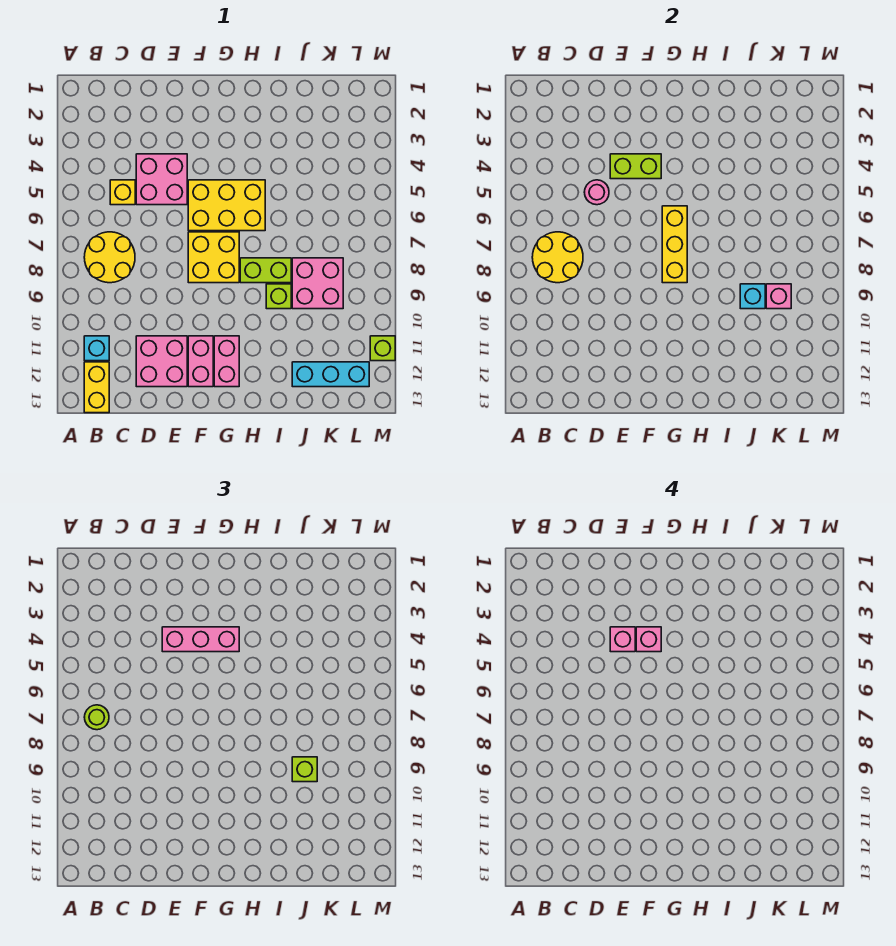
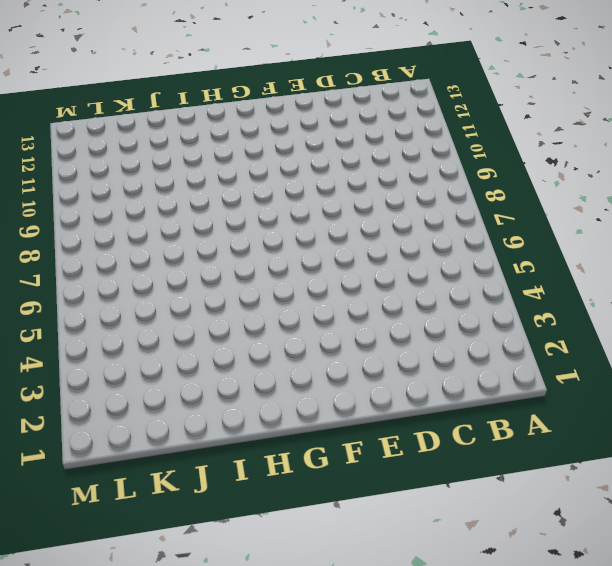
none -> yellow 2x2 round brick [84,232,135,283]
none -> cyan 1x1 brick [84,336,109,361]
none -> yellow 1x2 brick [84,362,109,413]

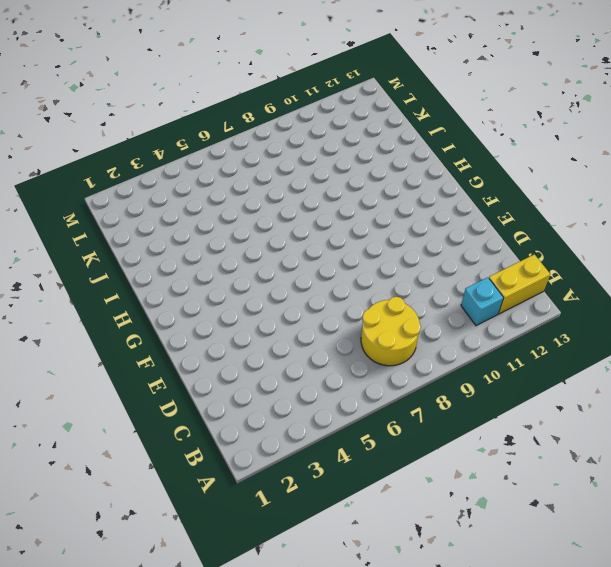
none -> yellow 1x1 brick [110,180,135,205]
none -> pink 2x2 brick [136,154,187,205]
none -> pink 2x2 brick [136,336,187,387]

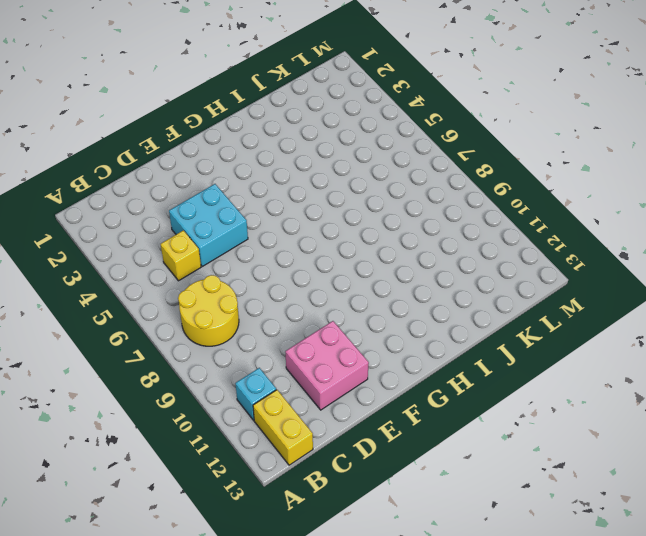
cyan 2x2 brick [169,184,248,266] -> pink 2x2 brick [136,154,187,205]
none -> yellow 2x3 brick [188,180,265,231]
none -> yellow 2x2 brick [188,232,239,283]
none -> pink 1x2 brick [188,336,213,387]

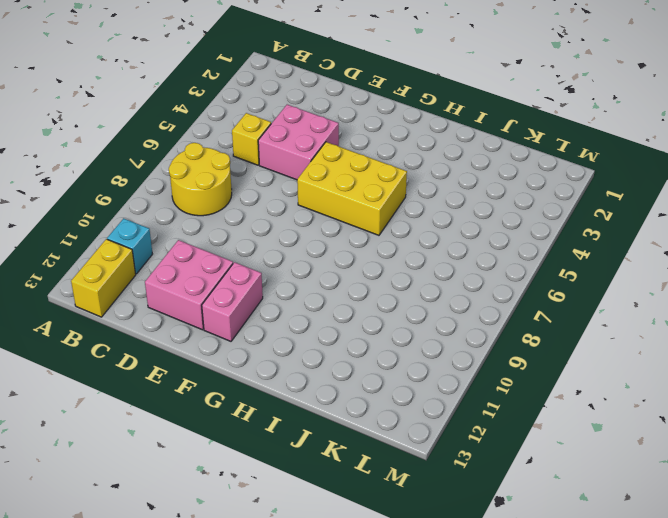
none -> yellow 2x2 brick [188,232,239,283]
none -> pink 1x2 brick [214,336,239,387]
none -> lime 1x2 brick [240,258,291,283]

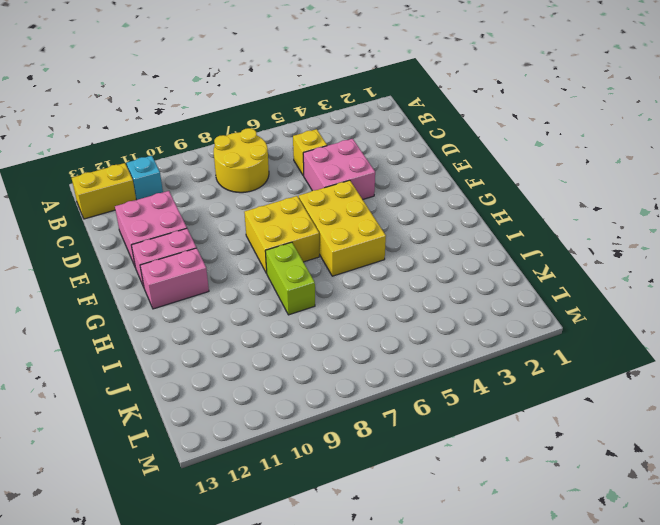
none -> lime 1x1 brick [266,284,291,309]
none -> pink 2x2 brick [292,258,343,309]
none -> cyan 1x3 brick [292,362,369,387]

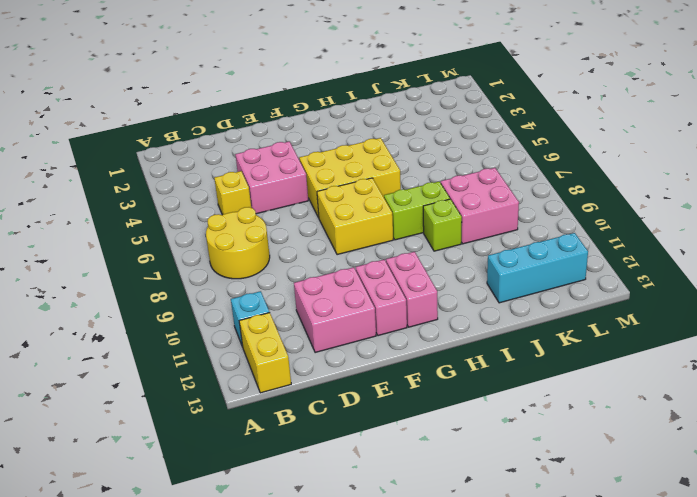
none -> lime 1x1 brick [370,336,395,361]
none -> yellow 2x2 round brick [532,232,583,283]
none -> pink 1x1 round brick [584,180,609,205]

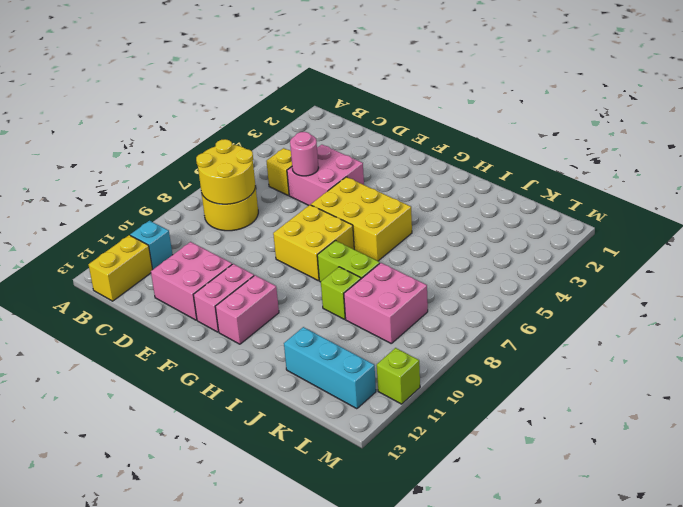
none -> lime 1x2 brick [610,154,661,179]
none -> yellow 1x3 brick [662,206,687,283]
none -> cyan 1x1 brick [740,284,765,309]

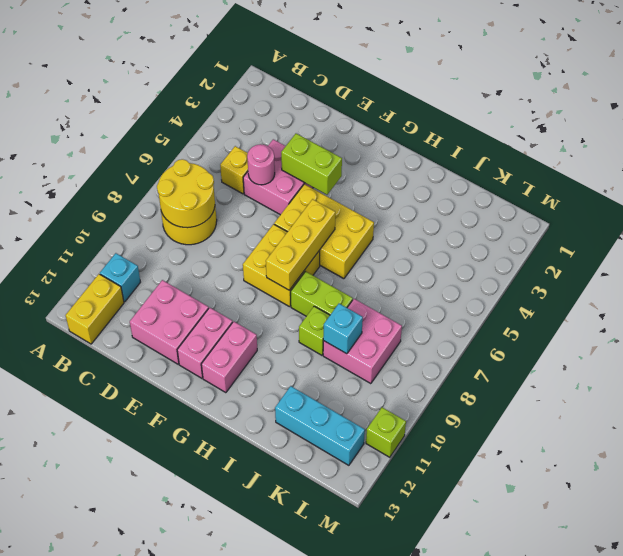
none -> pink 1x1 brick [766,284,791,309]
none -> lime 1x1 round brick [84,705,109,730]
none -> pink 1x3 brick [162,627,239,652]

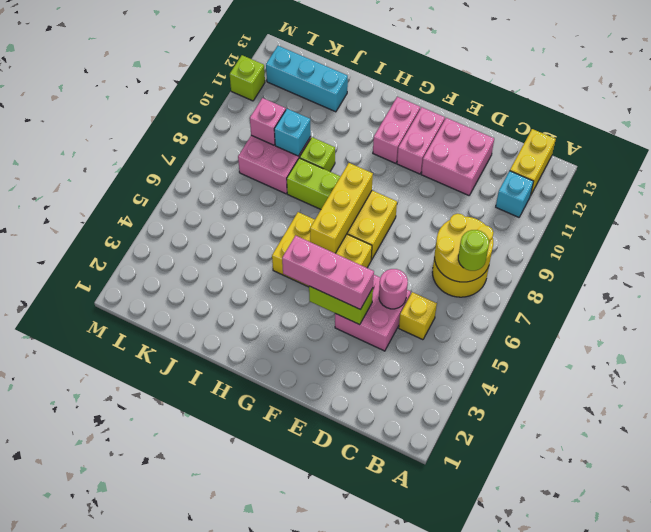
none -> lime 1x1 brick [292,757,317,782]
none -> pink 1x1 brick [610,627,635,652]
none -> pink 1x1 brick [636,627,661,652]

